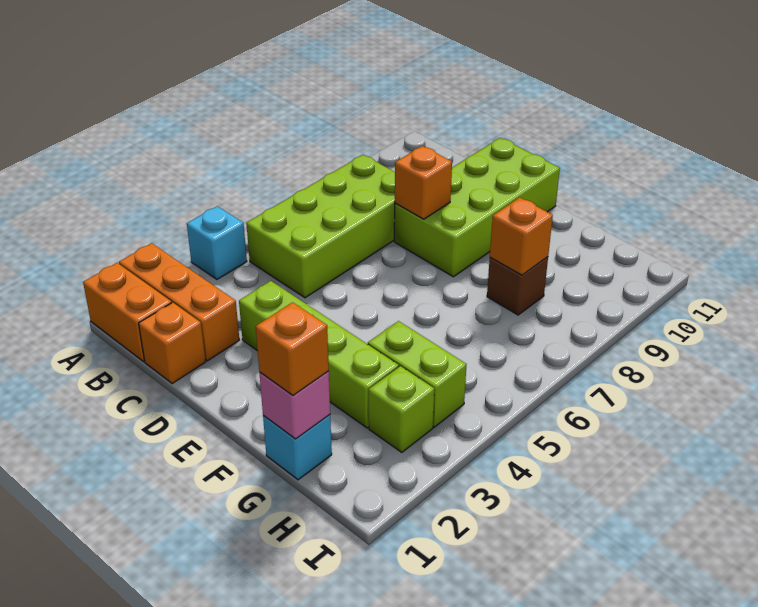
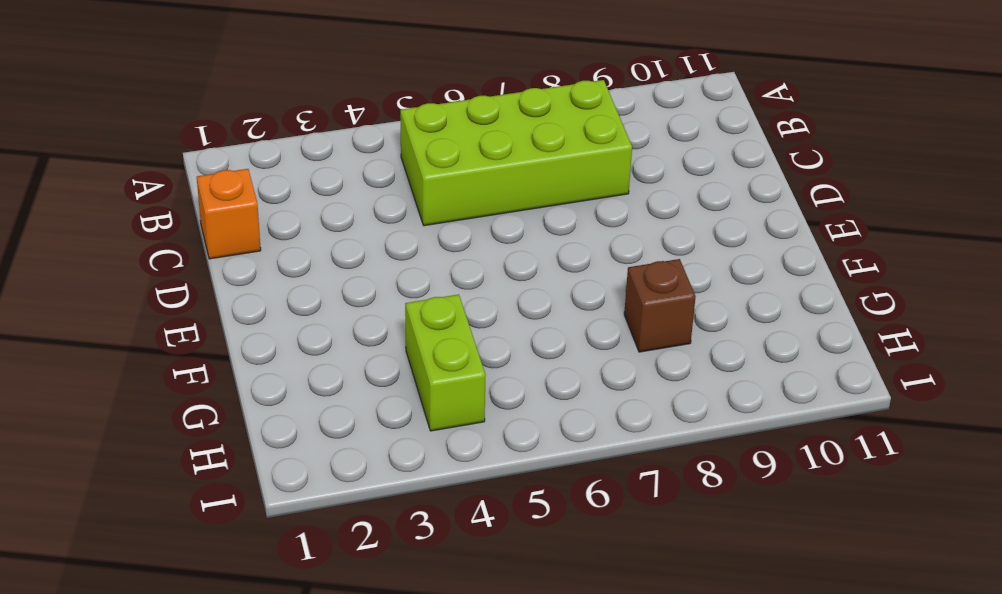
none -> orange 1x2 brick [83,263,172,362]
none -> orange 1x3 brick [119,243,239,361]
none -> cyan 1x1 brick [187,206,247,279]

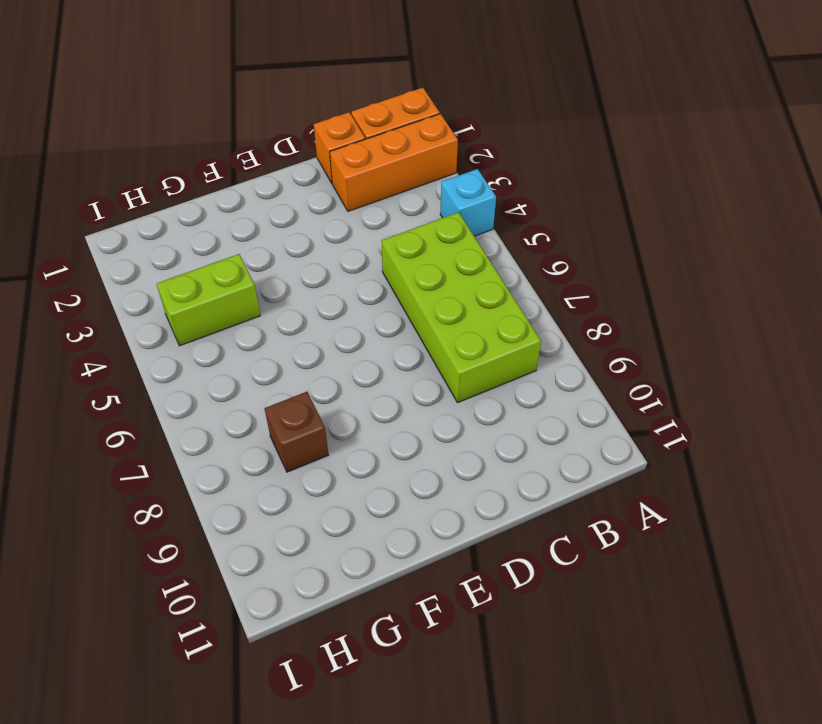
none -> lime 1x4 brick [239,281,399,428]
none -> lime 2x4 brick [394,138,560,277]
none -> cyan 1x1 brick [263,415,332,480]

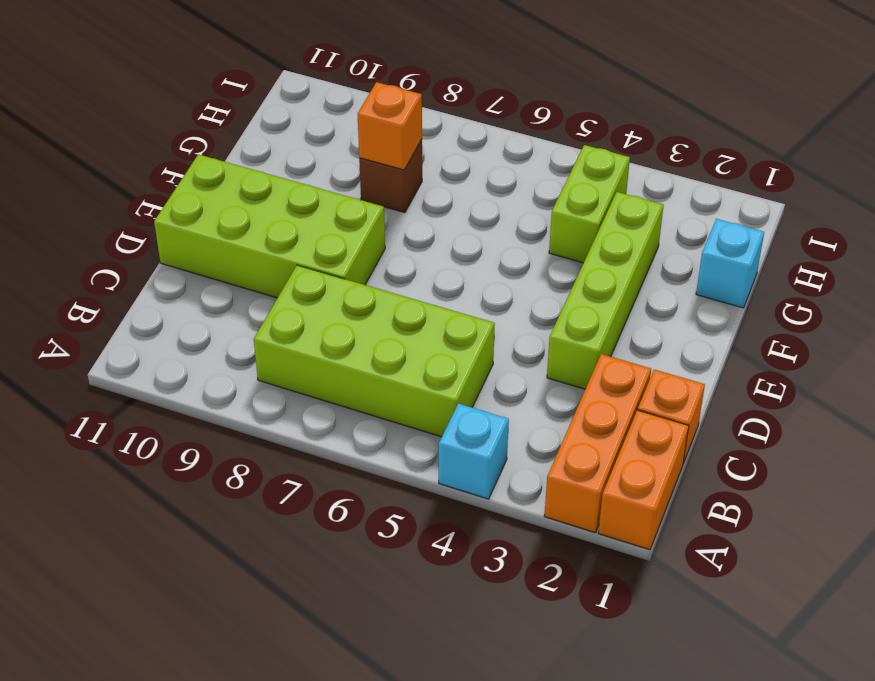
none -> lime 1x1 brick [369,366,434,452]
none -> orange 1x1 brick [395,146,452,219]
none -> pink 1x1 brick [259,371,330,439]

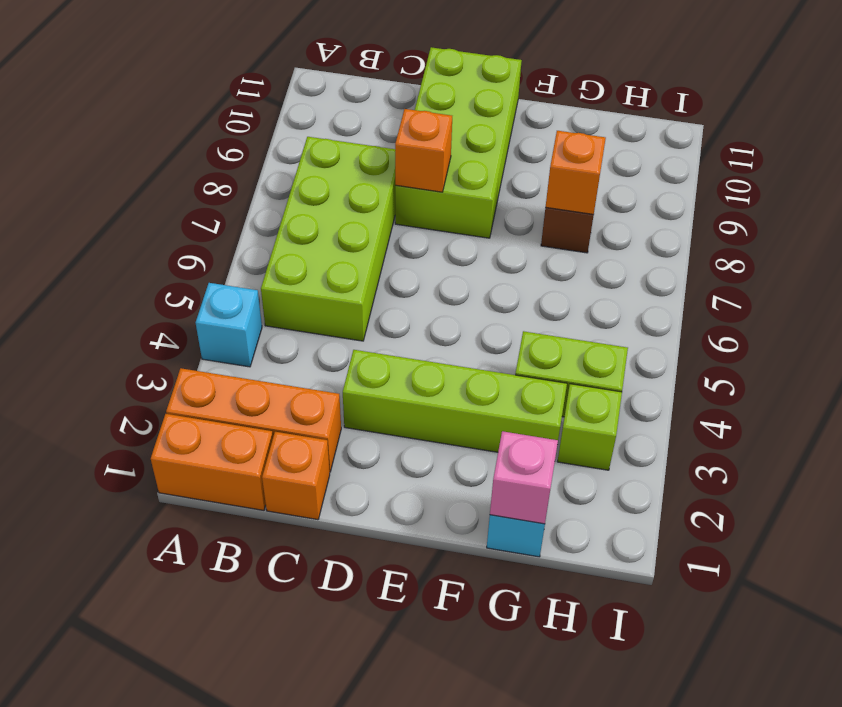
none -> orange 1x1 brick [256,302,329,395]

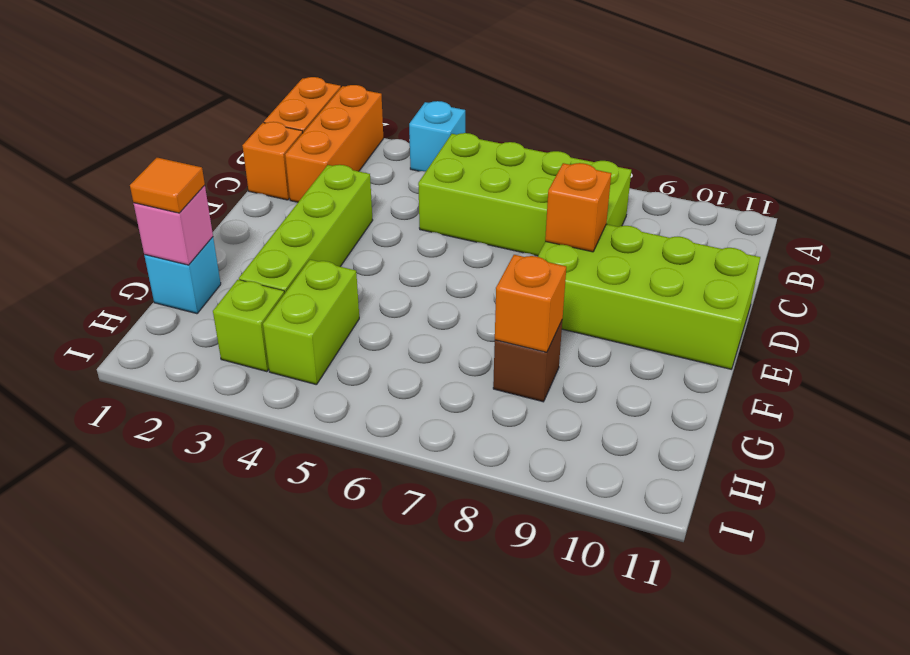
orange 1x1 tile [130,158,205,213] -> orange 1x1 brick [256,302,329,395]

